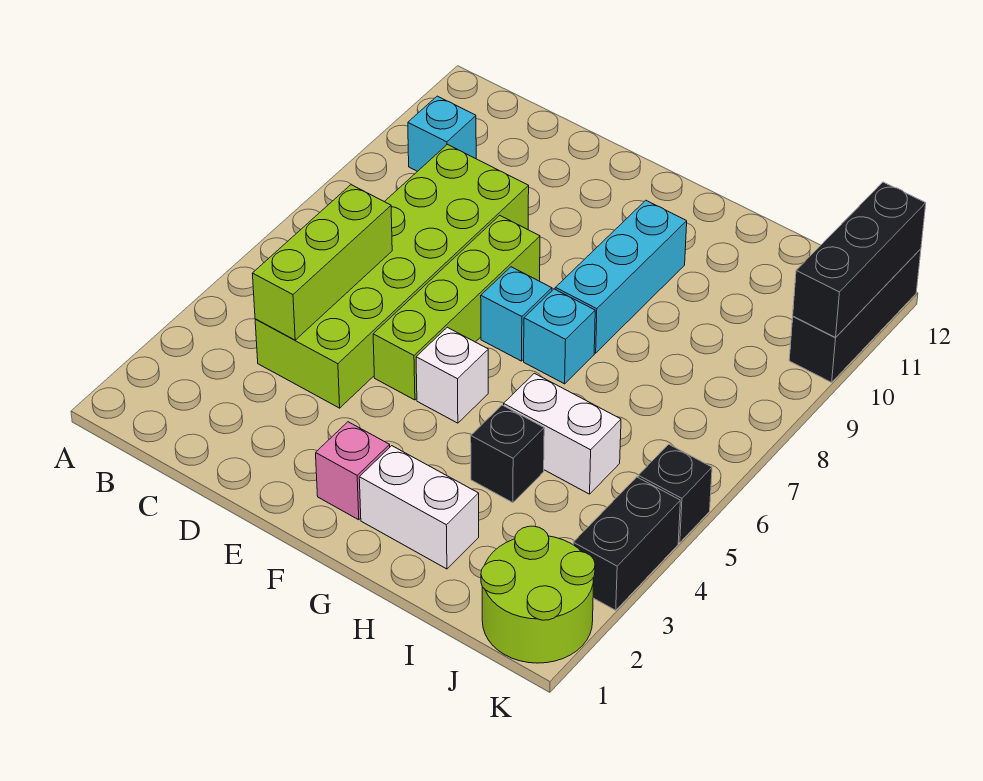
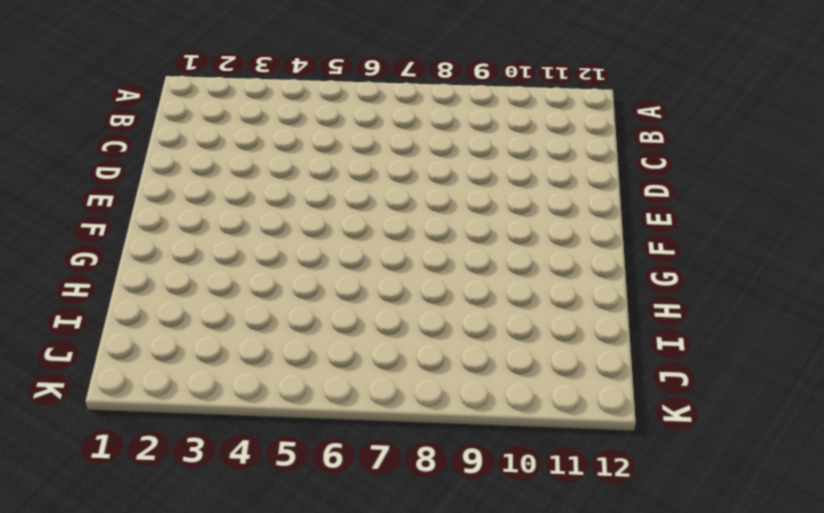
none -> cyan 1x1 brick [408,96,476,171]
none -> lime 2x6 brick [255,145,529,408]
none -> lime 1x4 brick [373,216,540,400]

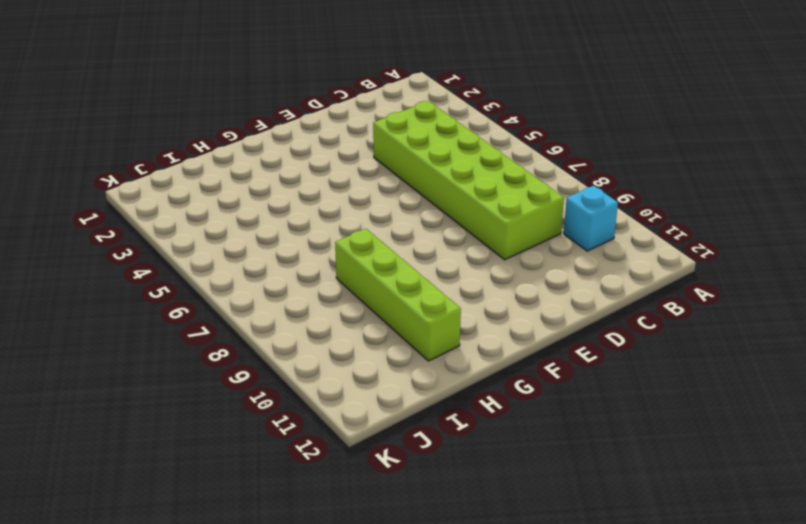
lime 1x4 brick [335,229,461,361] -> lime 1x4 brick moved to [373,216,540,400]
none -> pink 1x1 brick [316,422,390,520]
none -> white 1x1 brick [416,327,488,423]
none -> cyan 1x1 brick [481,267,552,361]

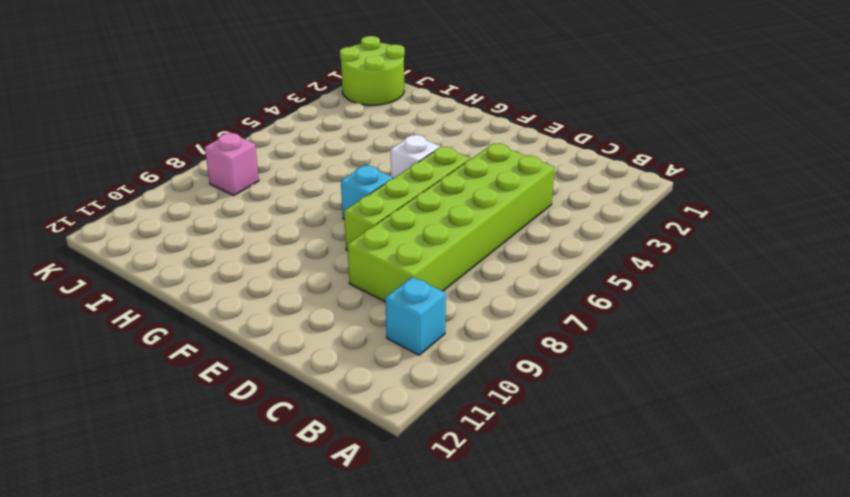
pink 1x1 brick [205,133,259,196] -> pink 1x1 brick moved to [316,422,390,520]
none -> white 1x2 brick [359,446,479,569]
none -> cyan 1x1 brick [524,289,595,384]
none -> cyan 1x3 brick [555,200,687,353]

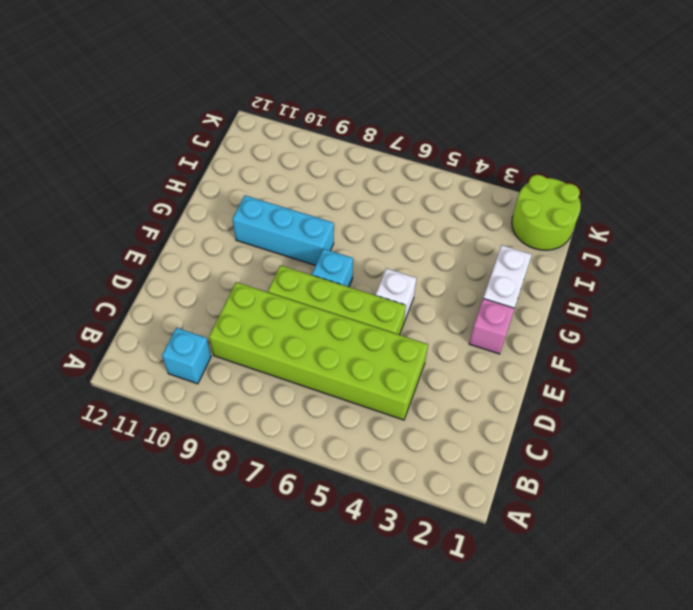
none -> cyan 1x1 brick [524,289,595,384]
none -> black 1x1 brick [471,405,544,503]
none -> white 1x2 brick [504,373,621,494]

